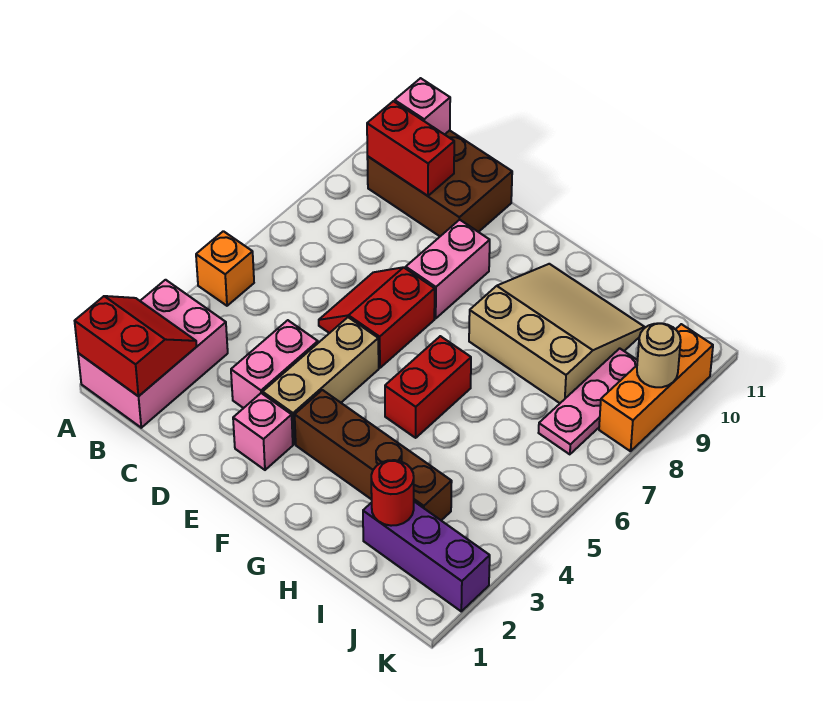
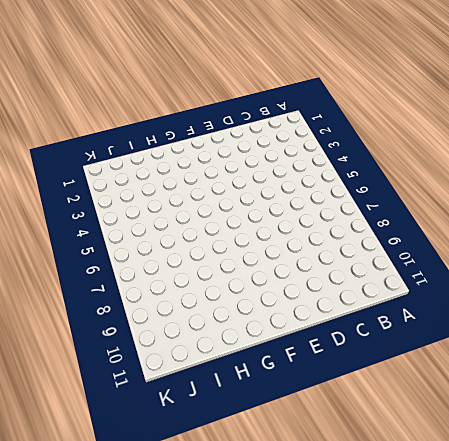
none -> pink 2x3 brick [78,280,228,428]
none -> orange 1x1 brick [196,231,254,306]
none -> brown 2x3 brick [367,130,512,236]

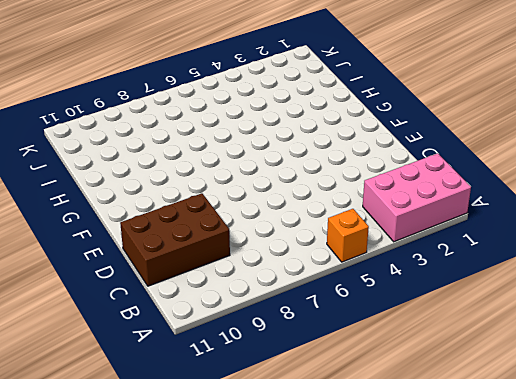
brown 2x3 brick [120,193,230,286] -> brown 2x3 brick turned to [367,130,512,236]
none -> pink 1x2 brick [231,320,318,408]
none -> red 2x2 slope [319,267,435,368]
none -> pink 1x1 brick [233,393,293,470]

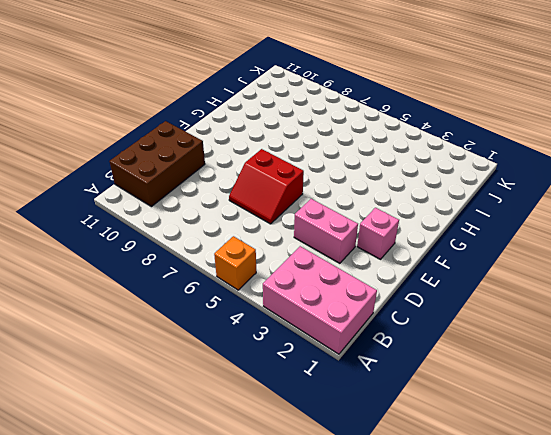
none -> tan 1x3 brick [263,317,379,444]
none -> pink 1x2 brick [406,220,490,318]
none -> brown 1x4 brick [295,390,452,520]

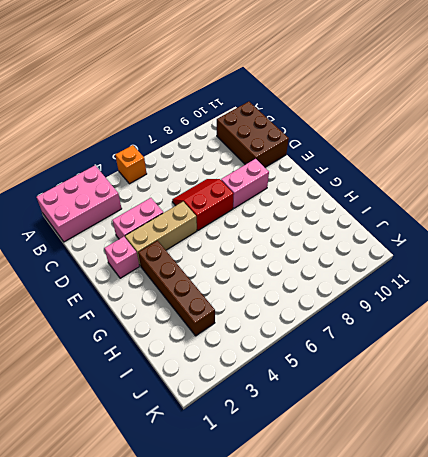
none -> red 1x2 brick [385,336,471,438]
none -> tan 3x3 slope [469,264,645,403]
none -> purple 1x3 brick [363,502,490,611]

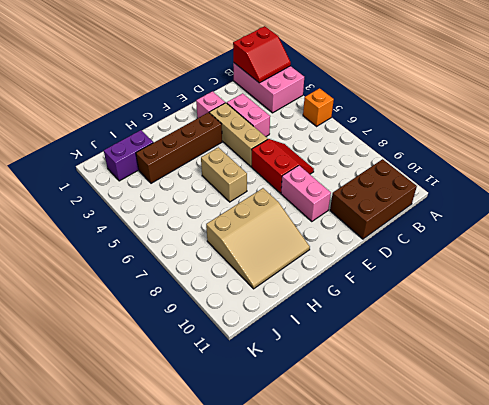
tan 1x2 brick [201,147,247,202] -> red 1x2 brick [385,336,471,438]
purple 1x2 brick [104,130,153,181] -> purple 1x3 brick [363,502,490,611]
none -> pink 1x3 plate [539,348,638,454]
none -> orange 1x3 brick [599,324,713,451]
none -> red 1x2 brick [367,101,454,196]

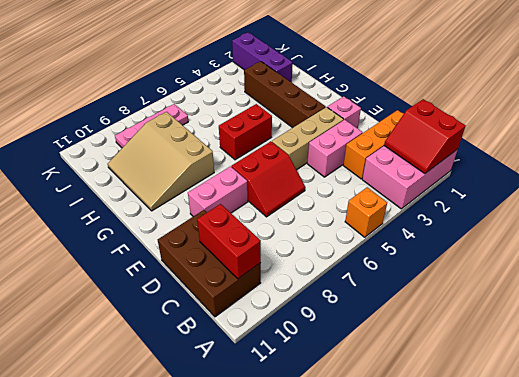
orange 1x3 brick [343,110,404,179] -> orange 1x3 brick moved to [599,324,713,451]
none -> pink 1x1 brick [395,78,450,135]
none -> red 1x1 round brick [371,460,414,526]
none -> tan 1x1 round brick [637,323,681,387]

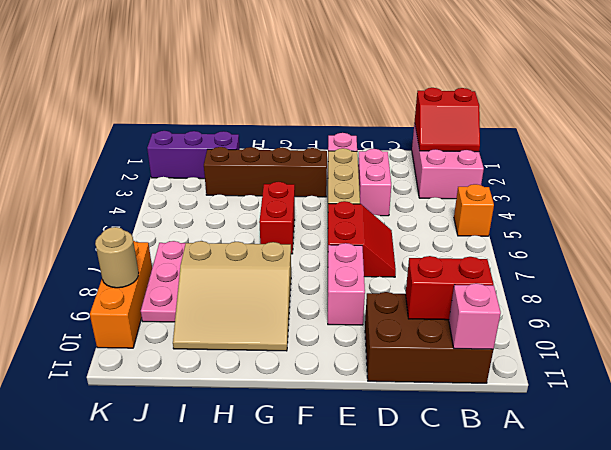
none -> red 1x1 round brick [371,460,414,526]

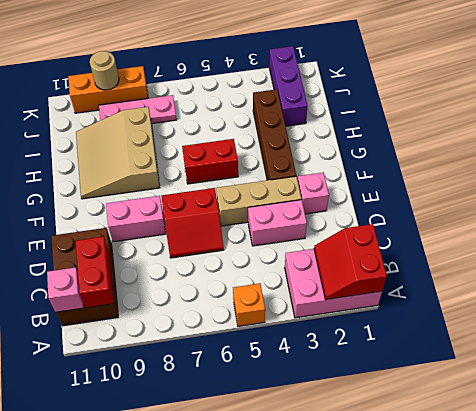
none -> red 1x1 round brick [371,460,414,526]

